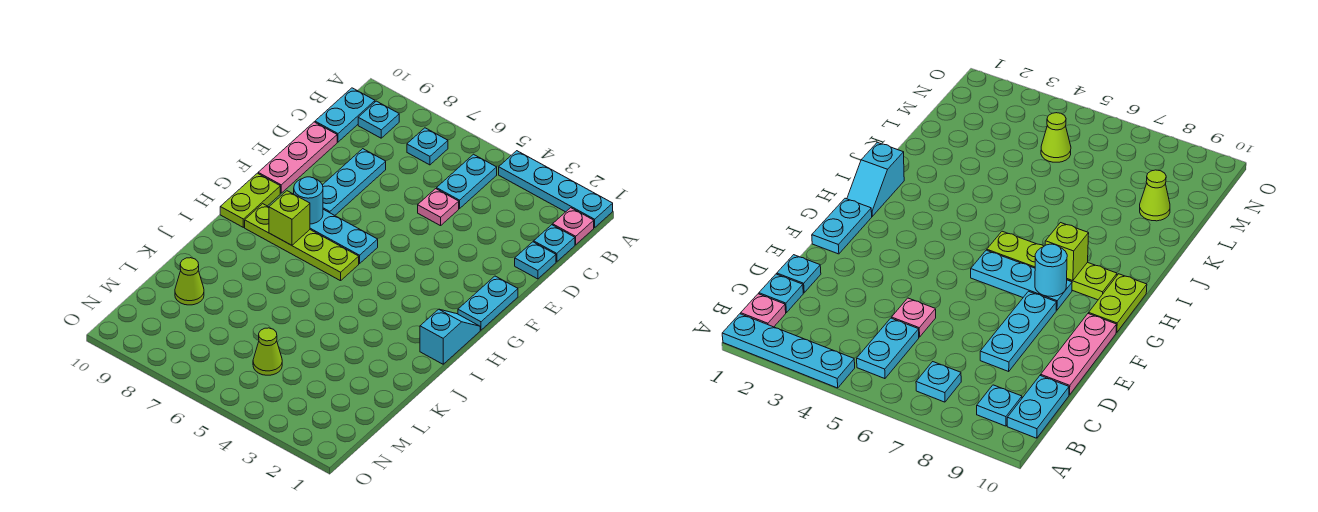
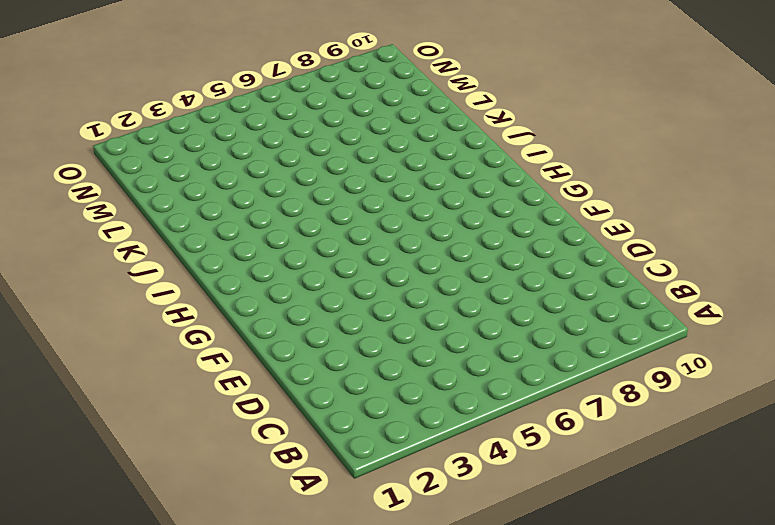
none -> cyan 1x4 plate [499,151,613,228]
none -> pink 1x1 plate [553,208,594,245]
none -> cyan 1x2 plate [437,154,497,209]

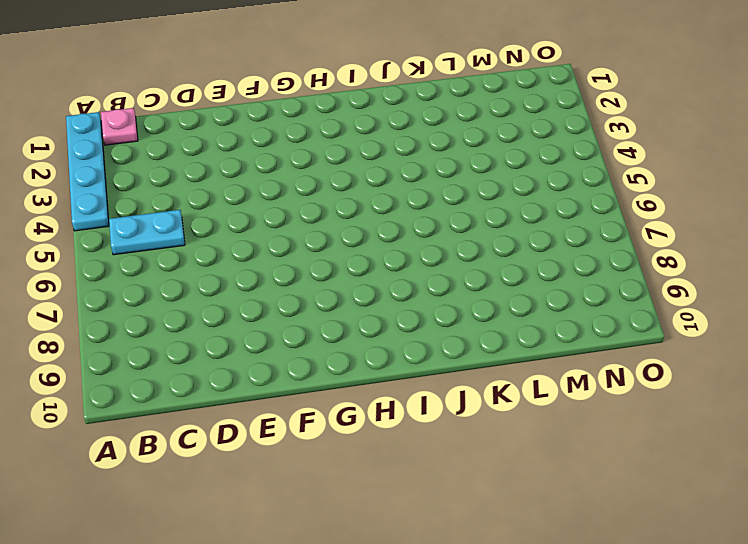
none -> cyan 1x1 plate [407,128,448,165]
none -> cyan 1x1 plate [358,101,399,138]
none -> cyan 1x2 plate [315,88,375,142]

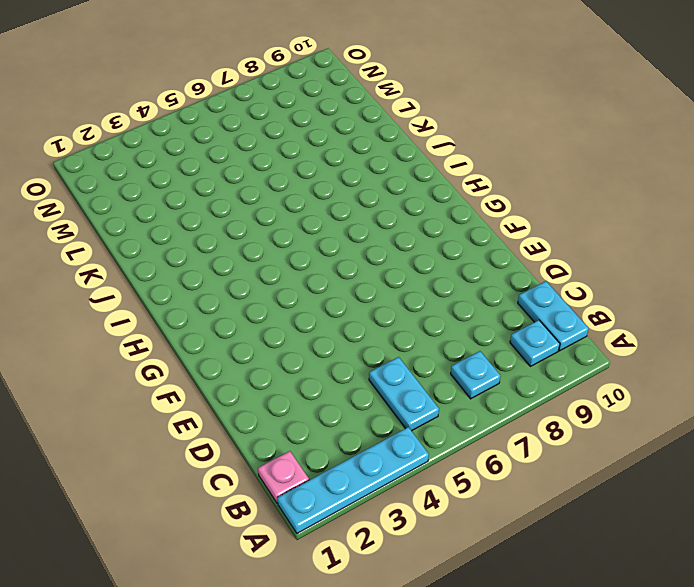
none -> cyan 1x1 plate [534,225,575,262]
none -> cyan 1x1 plate [515,242,556,279]
none -> pink 1x1 plate [418,189,459,226]

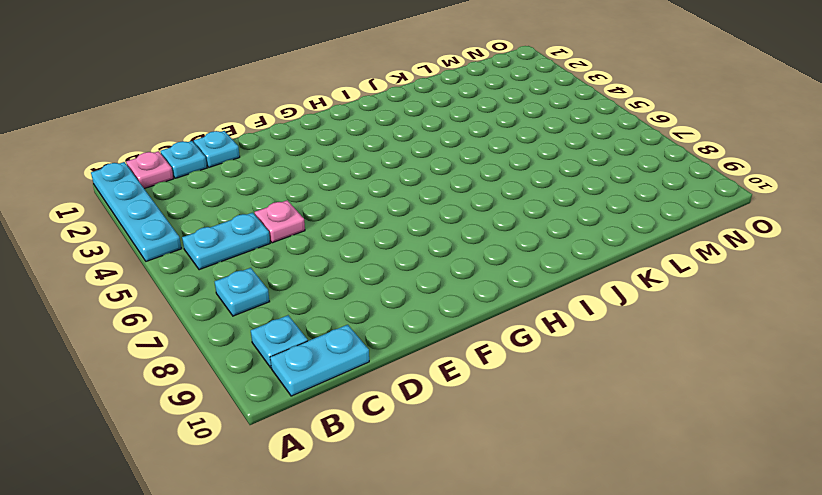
none -> cyan 1x3 plate [323,149,386,215]
none -> pink 1x3 plate [258,122,337,193]
none -> cyan 1x2 plate [458,276,518,330]

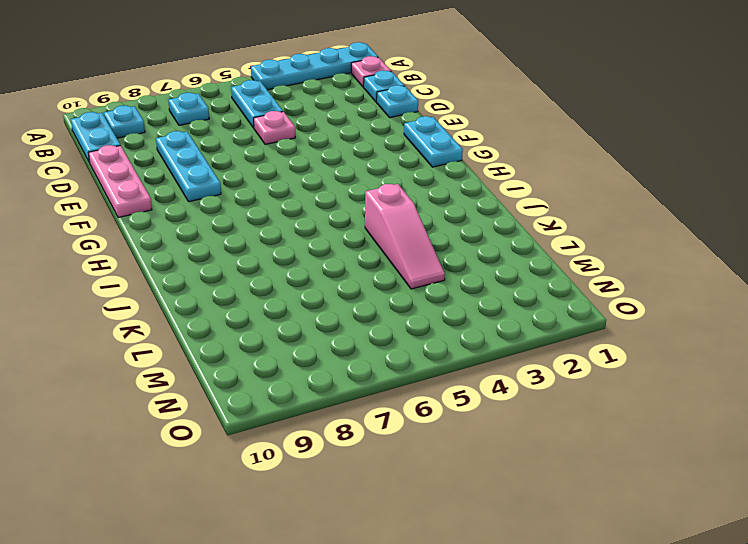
pink 1x3 slope [365,184,445,289] -> none
none -> cyan 1x3 plate [310,209,378,264]
none -> lime 1x2 plate [220,173,280,227]
none -> cyan 1x2 slope [420,309,480,364]

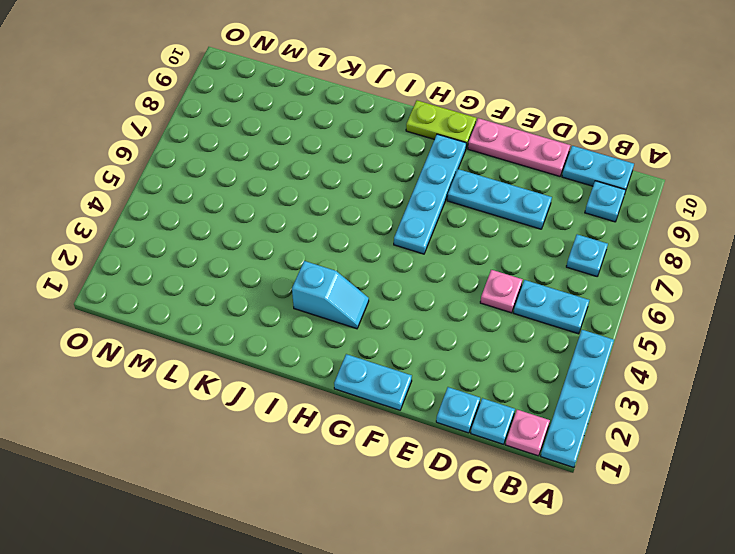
cyan 1x4 plate [394,134,466,254] -> cyan 1x3 plate [310,209,378,264]
cyan 1x2 slope [292,261,369,329] -> cyan 1x2 slope moved to [420,309,480,364]
none -> lime 1x4 plate [245,204,359,281]
none -> lime 1x1 cone [175,258,204,305]
none -> lime 1x1 cone [253,328,282,375]

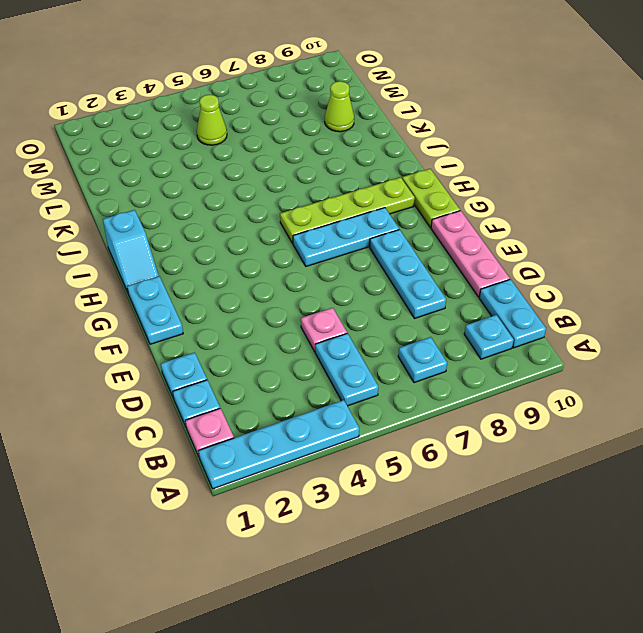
none -> cyan 1x1 round brick [294,177,323,224]
none -> lime 1x1 brick [269,191,310,245]

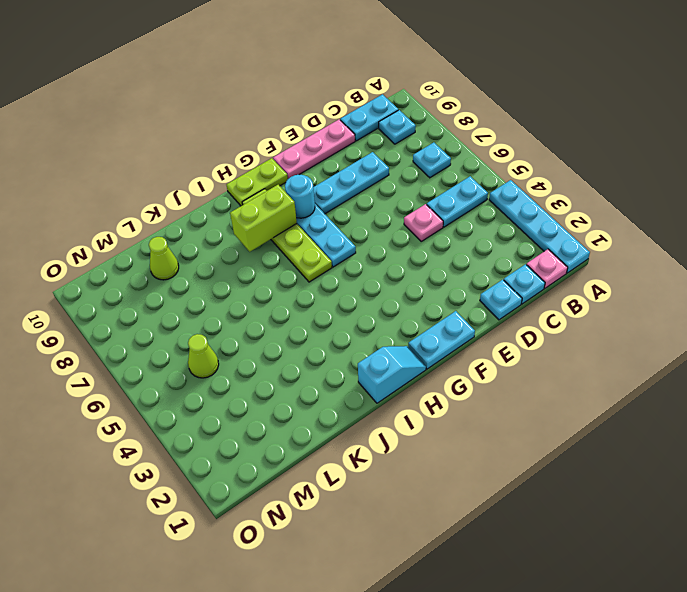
lime 1x2 brick [230,185,297,252] -> lime 1x1 brick [269,191,310,245]

